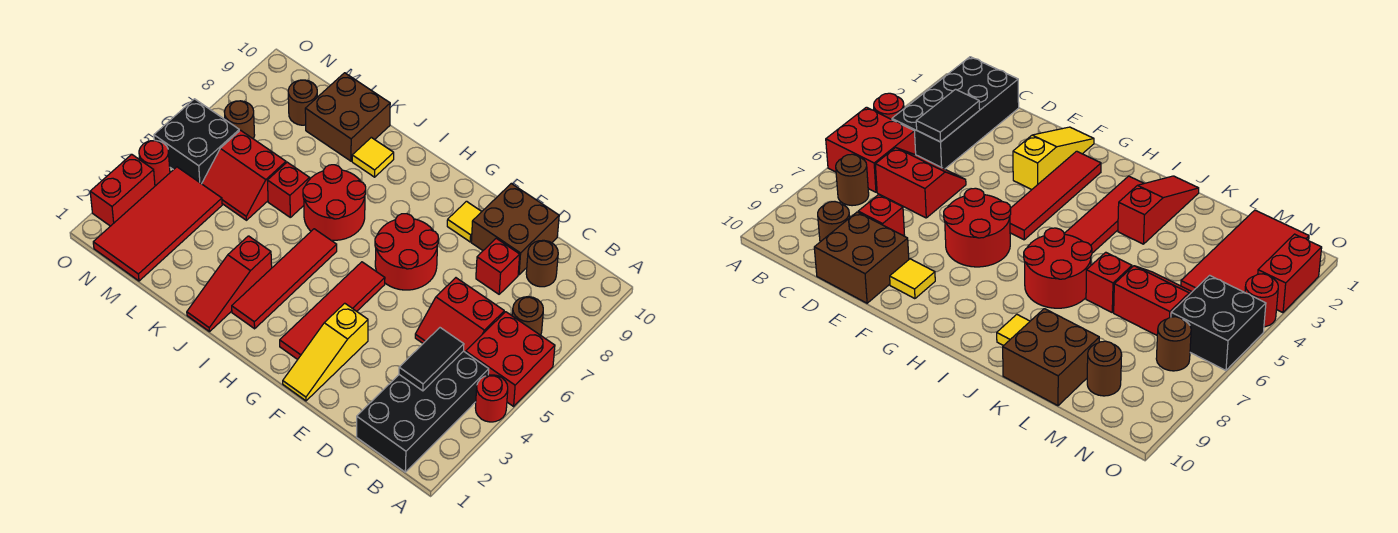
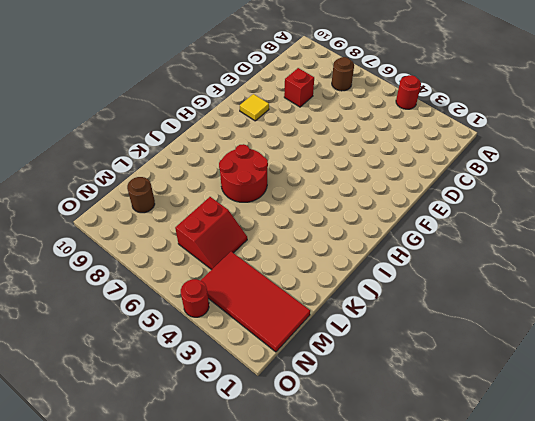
none -> red 2x2 brick [466,312,555,406]
none -> black 2x4 brick [357,351,489,472]
none -> red 2x2 slope [415,278,504,352]

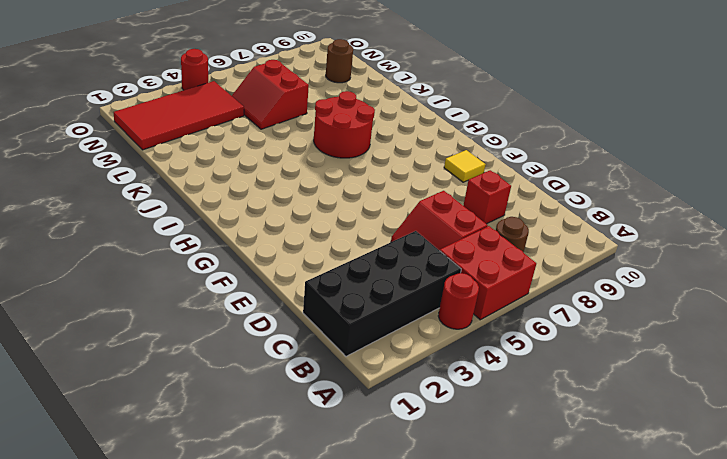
none -> brown 1x1 round brick [526,240,558,287]
none -> brown 2x2 brick [471,184,559,275]
none -> yellow 1x3 slope [283,303,368,401]

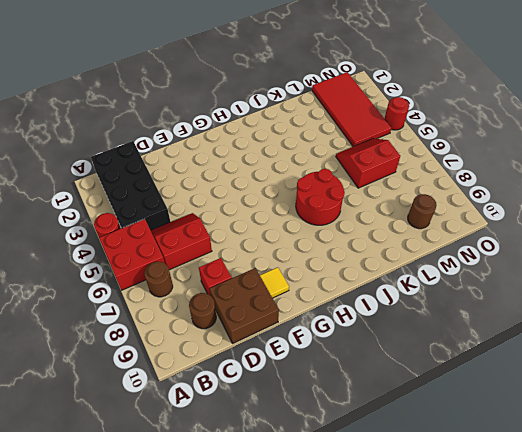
none -> yellow 1x3 slope [283,303,368,401]
none -> red 2x2 round brick [375,214,439,290]
none -> red 1x4 tile [280,262,385,360]

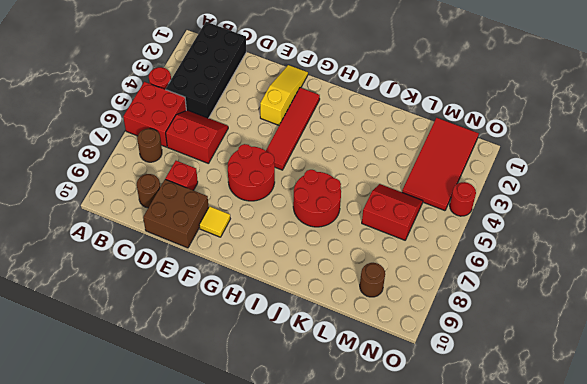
none -> red 1x4 tile [232,229,337,329]
none -> red 1x3 slope [187,236,272,332]
none -> yellow 1x1 tile [352,137,394,177]

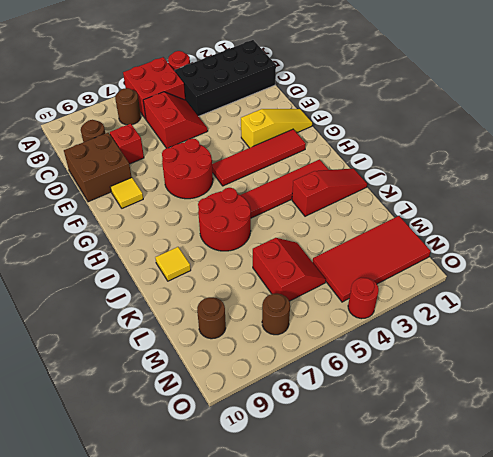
none -> red 1x1 brick [267,162,310,217]
none -> brown 2x2 brick [305,73,390,161]
none -> black 2x2 brick [154,99,239,184]

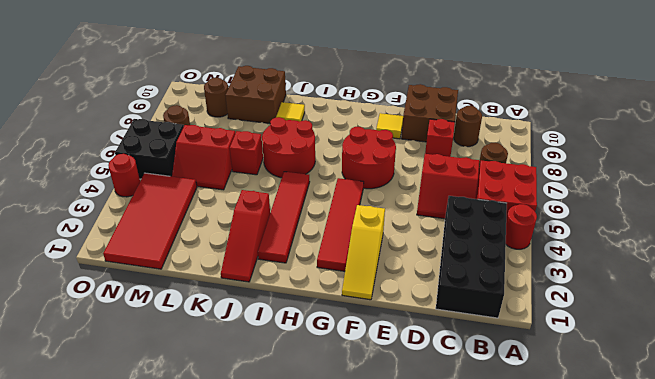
none -> red 1x2 brick [90,155,155,226]
none -> black 1x2 tile [399,328,464,391]

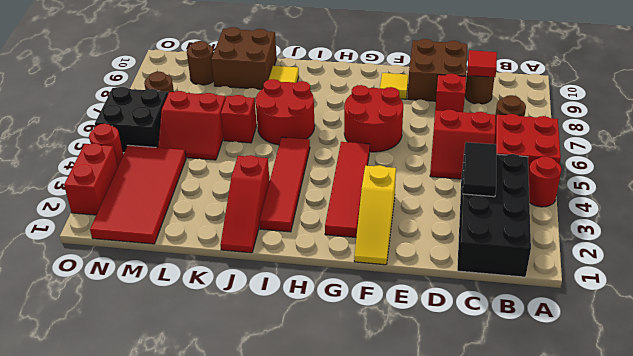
red 1x1 tile [467,50,497,77] -> none

